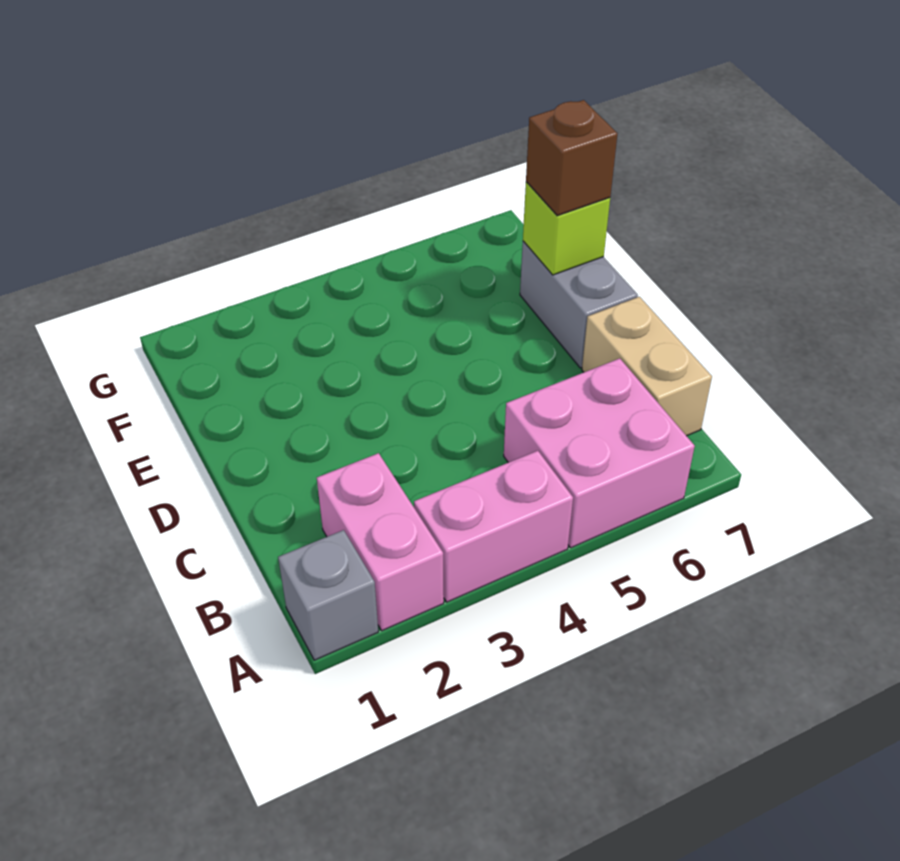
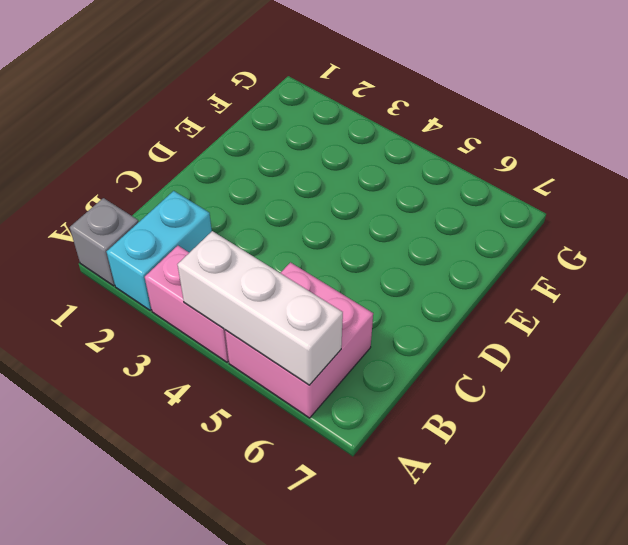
cyan 1x2 brick [107,191,212,310] -> pink 1x2 brick [317,453,444,631]
white 1x3 brick [177,231,343,385] -> none
none -> tan 1x2 brick [582,297,712,436]
none -> grey 1x2 brick [520,241,638,368]

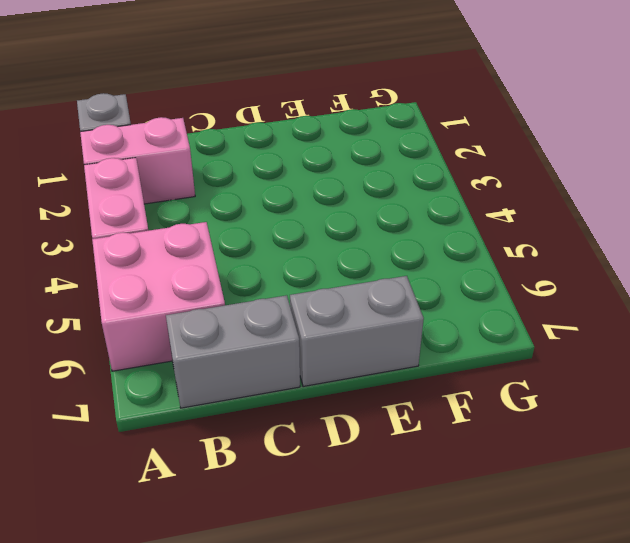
grey 1x2 brick [166,295,300,408] -> tan 1x2 brick [582,297,712,436]
none -> lime 1x1 brick [523,182,610,275]
none -> brown 1x1 brick [526,100,617,216]

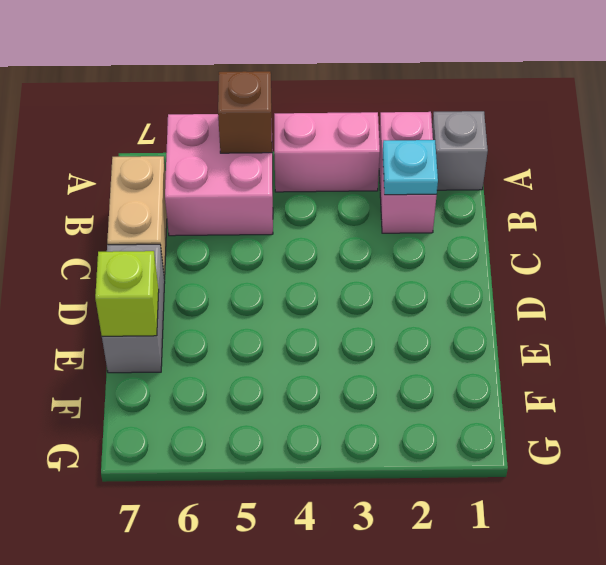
brown 1x1 brick [218,71,272,153] -> brown 1x1 brick moved to [526,100,617,216]
cyan 1x1 plate [383,140,438,195] -> none

